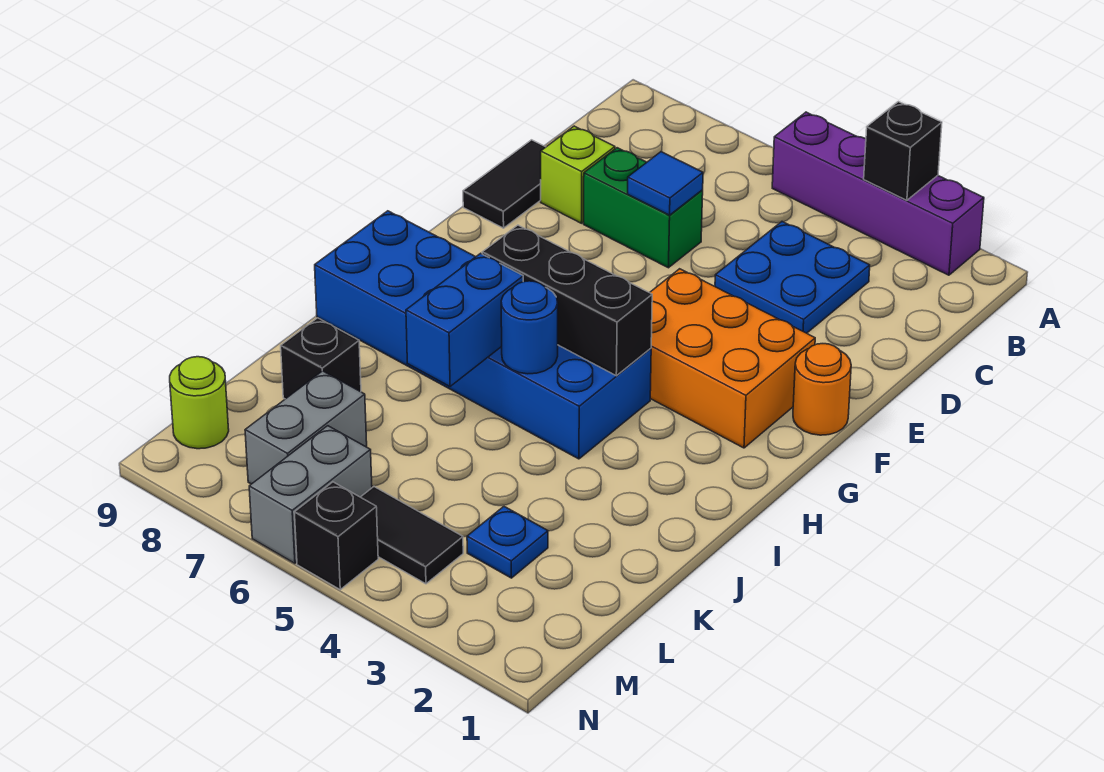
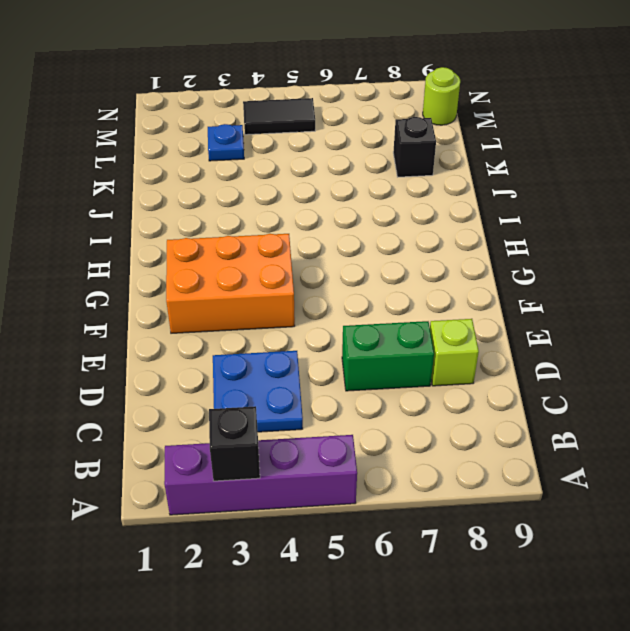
none -> black 1x2 tile [463,140,545,228]
none -> orange 1x1 round brick [793,344,851,435]
none -> blue 2x6 brick [315,211,651,459]

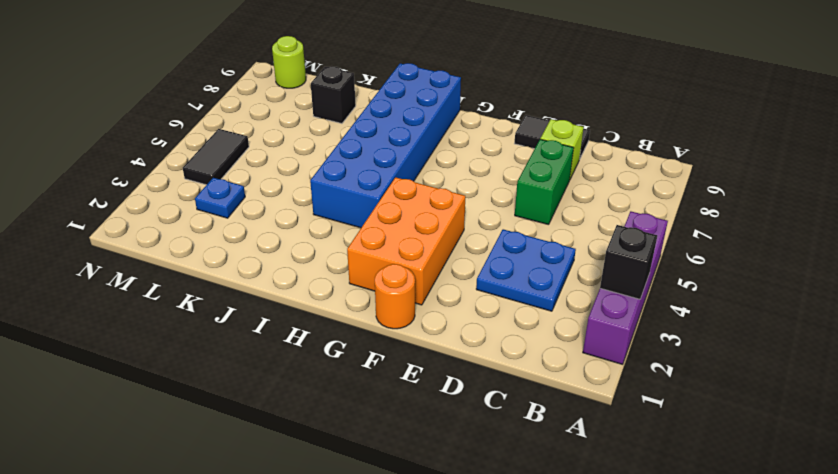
none -> grey 1x2 brick [245,371,367,484]
none -> grey 1x2 brick [249,426,372,563]
none -> black 1x1 brick [294,482,378,590]

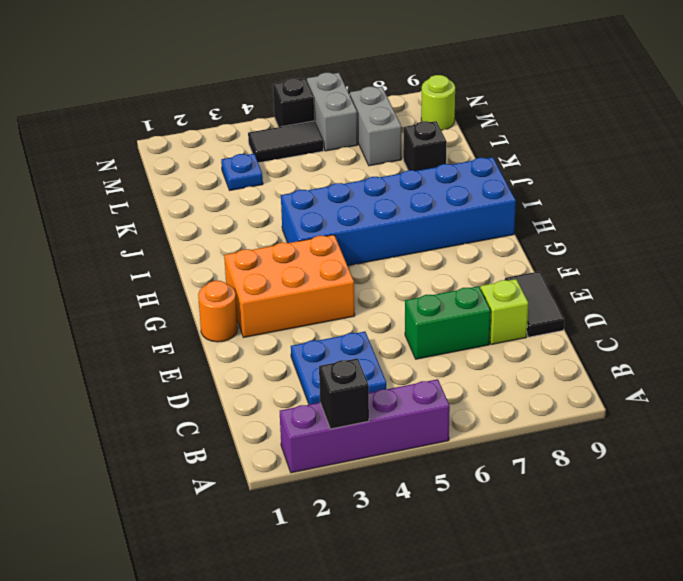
none -> blue 1x1 tile [628,152,703,215]
none -> black 1x3 brick [482,225,652,376]
none -> blue 1x1 round brick [501,281,558,374]

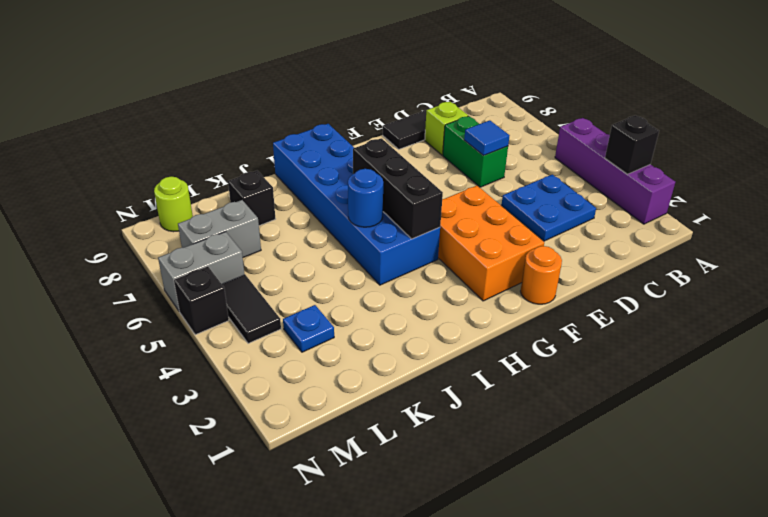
none -> blue 1x2 brick [406,253,523,386]

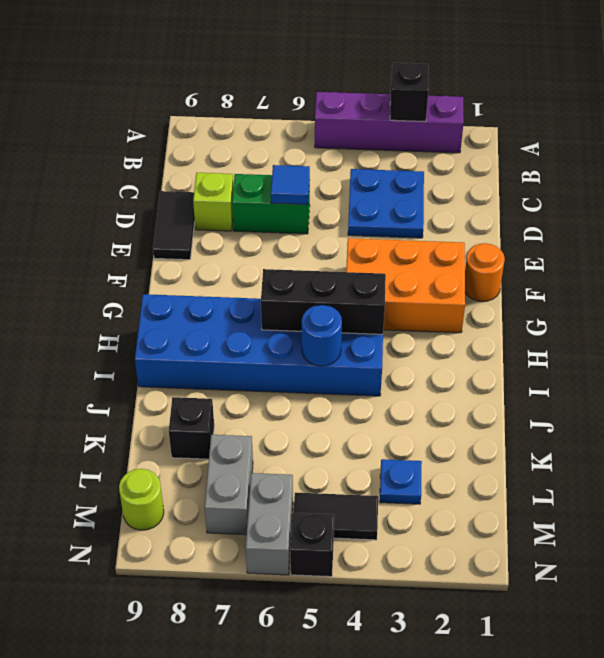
none -> blue 1x2 brick [406,253,523,386]

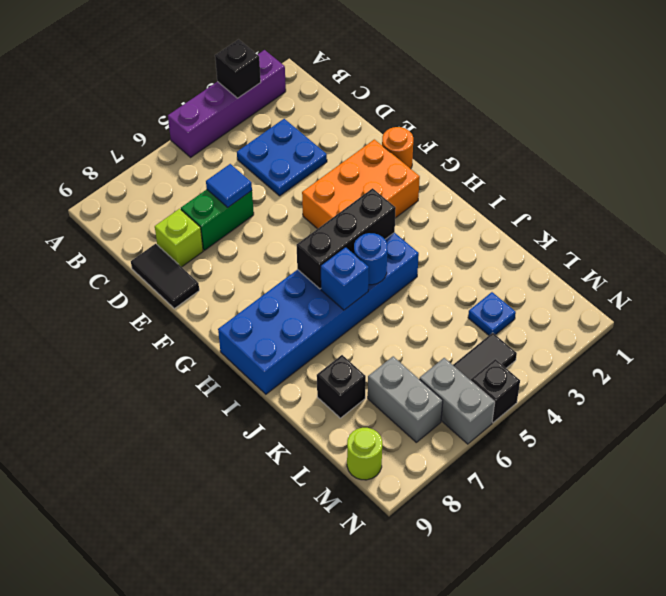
blue 1x1 brick [321,247,369,310] -> blue 1x2 brick [406,253,523,386]

